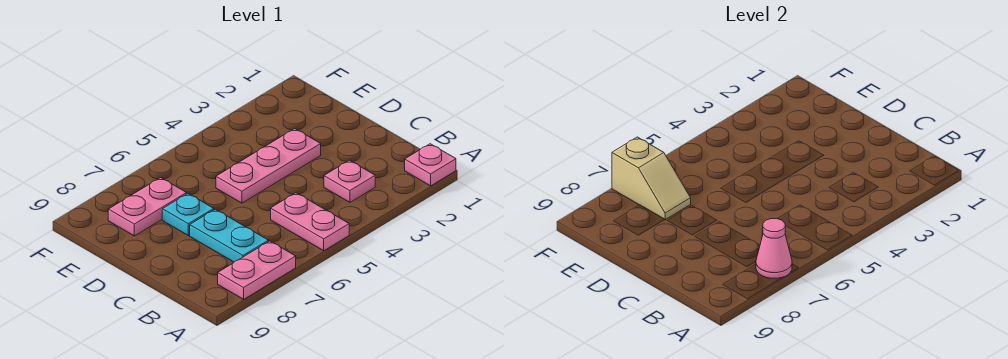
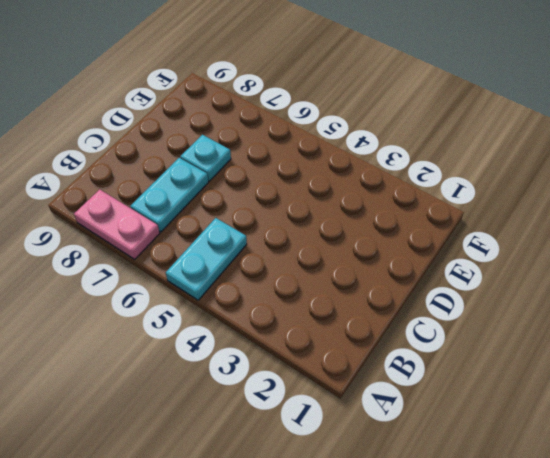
cyan 1x2 plate [166,218,247,300] -> pink 1x2 plate [271,193,349,251]
none -> pink 1x1 plate [405,144,456,186]
none -> pink 1x1 plate [324,160,375,202]

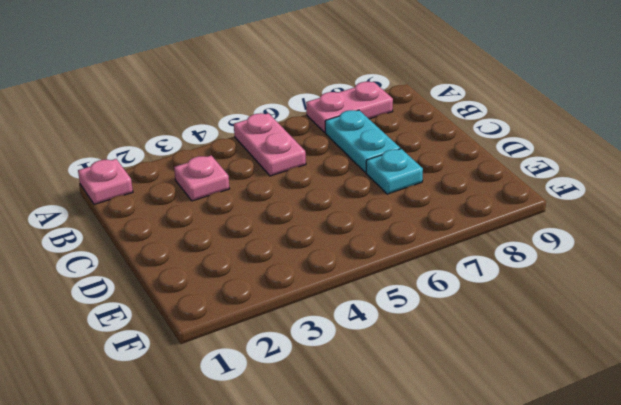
none -> pink 1x3 plate [216,129,321,203]
none -> pink 1x2 plate [108,178,187,236]

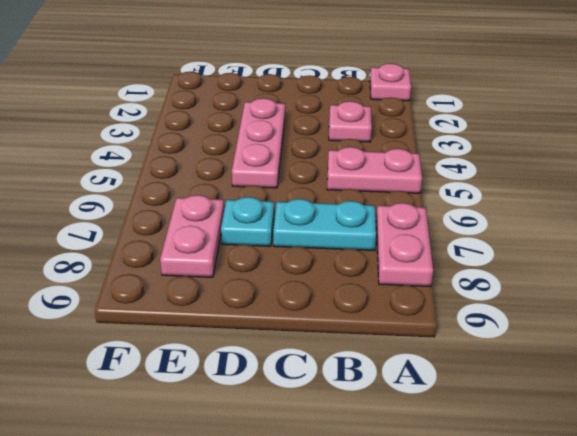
none -> pink 1x1 cone [756,219,792,278]
none -> tan 1x2 slope [612,137,691,220]

